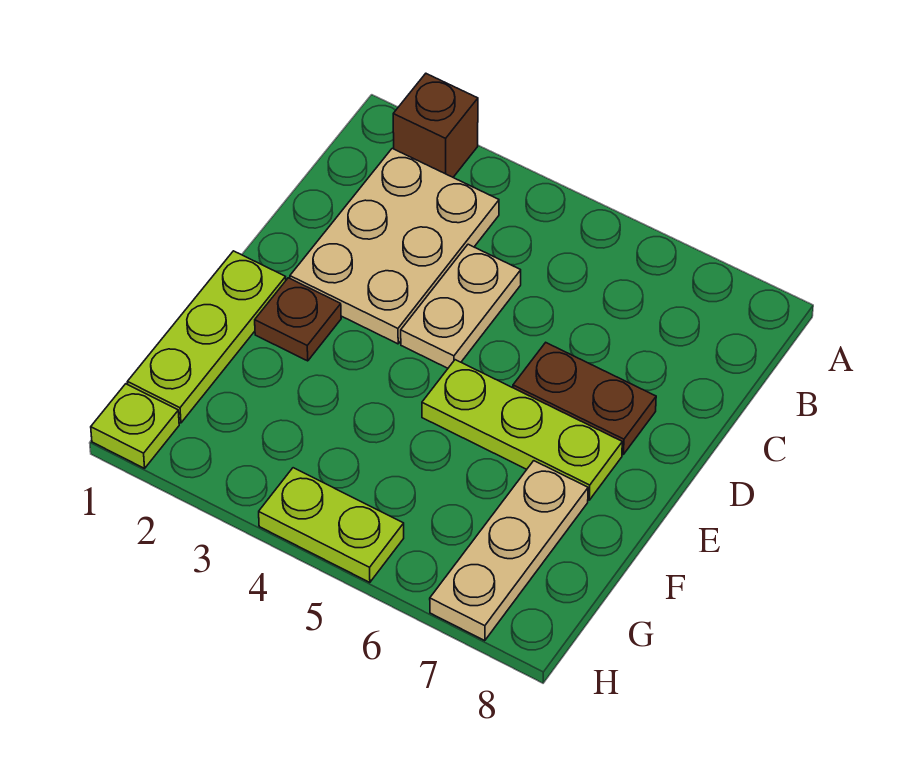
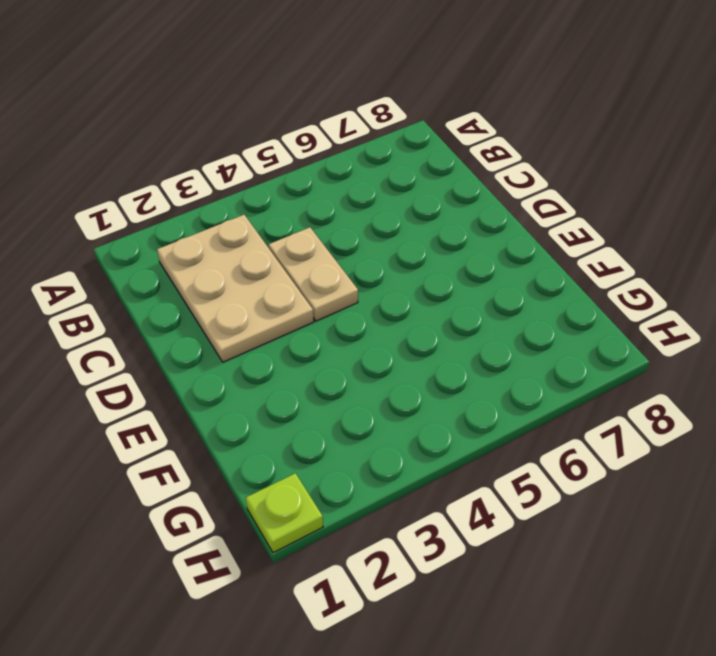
none -> brown 1x1 brick [393,74,478,177]
none -> brown 1x2 plate [513,343,656,454]

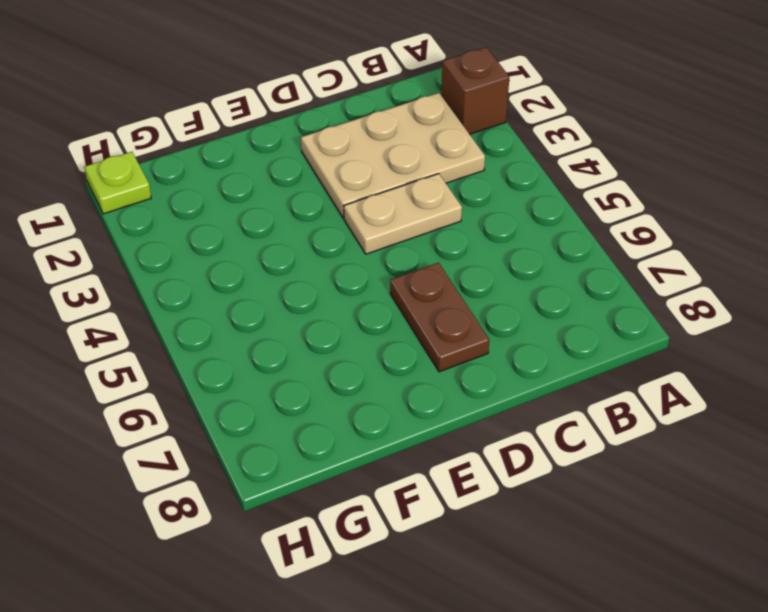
none -> lime 1x3 plate [127,251,286,423]
none -> brown 1x1 plate [255,278,341,361]

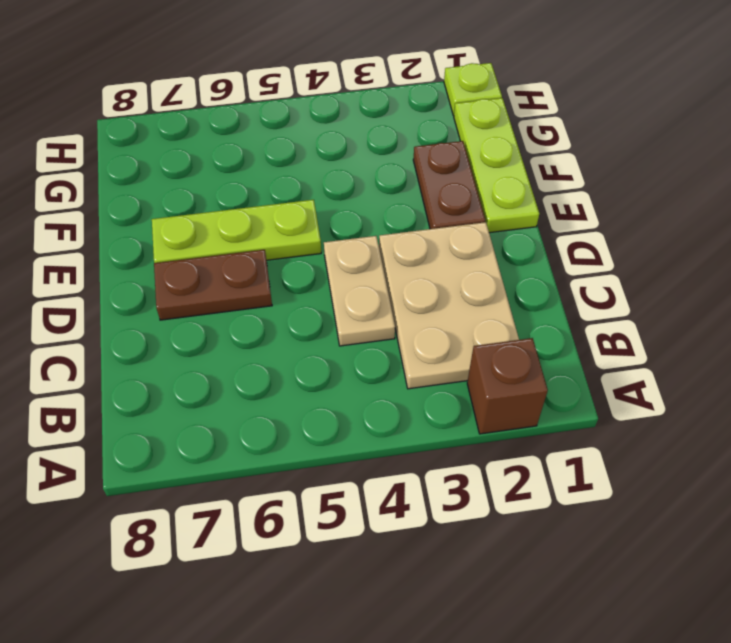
brown 1x2 plate [413,141,486,229] -> brown 1x1 plate [255,278,341,361]
none -> tan 1x3 plate [430,461,588,640]
none -> lime 1x2 plate [259,468,404,582]

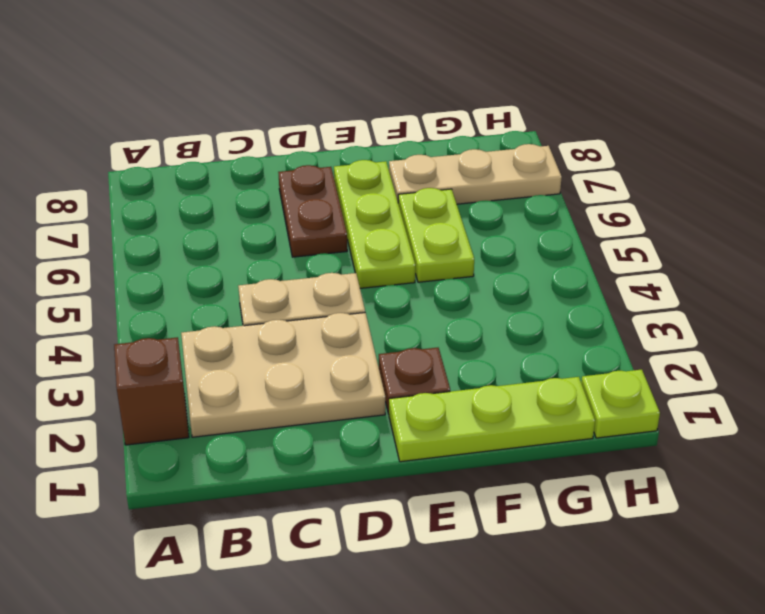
lime 1x2 plate [398,188,474,282] -> lime 1x2 plate moved to [259,468,404,582]

